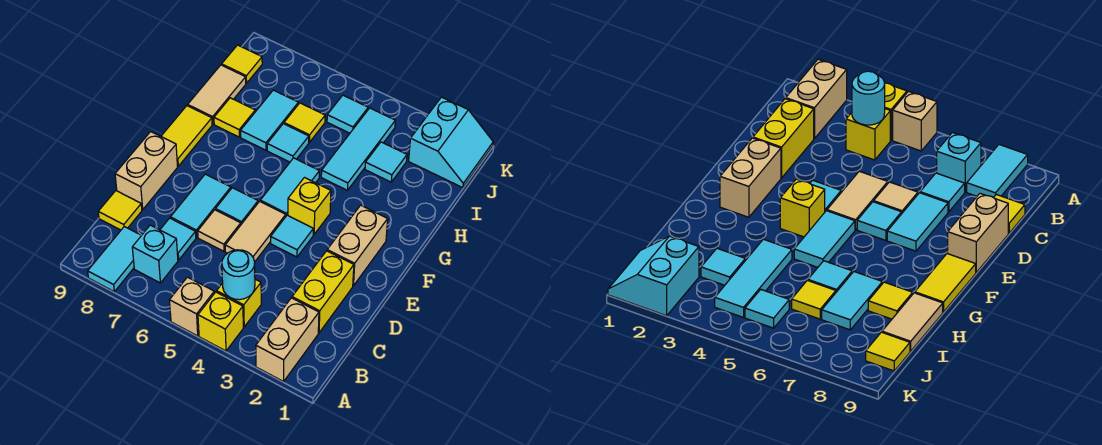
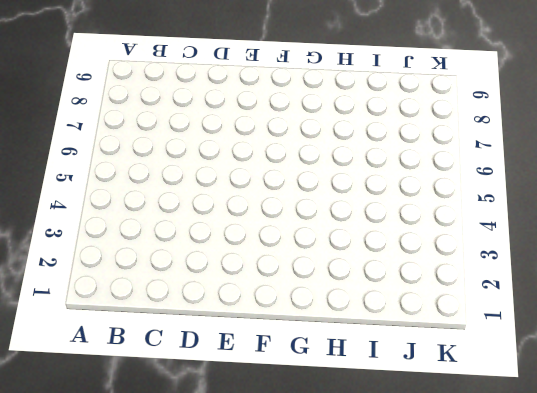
none -> tan 1x2 brick [256,298,319,382]
none -> yellow 1x1 brick [198,292,243,351]
none -> tan 1x1 brick [170,277,214,336]
none -> cyan 1x2 tile [88,227,141,292]

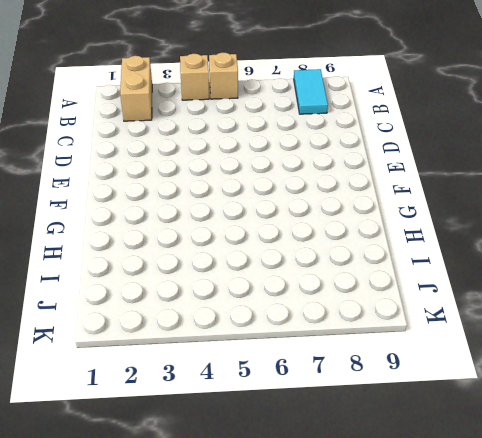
tan 1x1 brick [180,54,209,100] -> yellow 1x1 brick [198,292,243,351]
none -> yellow 1x1 brick [217,279,261,327]
none -> cyan 1x1 brick [132,225,178,283]
none -> yellow 1x2 brick [292,251,354,333]
none -> cyan 1x1 tile [160,218,196,260]

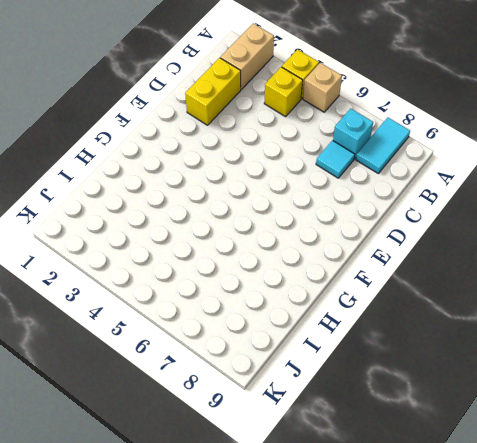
none -> yellow 1x1 tile [98,191,142,230]
none -> tan 1x2 tile [225,201,286,262]
none -> tan 1x1 tile [198,210,241,251]
none -> cyan 1x2 tile [170,174,231,237]

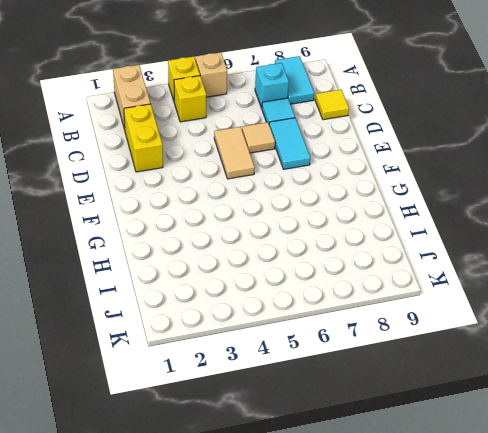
none -> tan 1x2 brick [115,132,178,210]
none -> tan 1x2 brick [327,205,388,286]
none -> cyan 1x1 tile [271,215,313,257]
none -> cyan 1x1 tile [216,188,258,224]

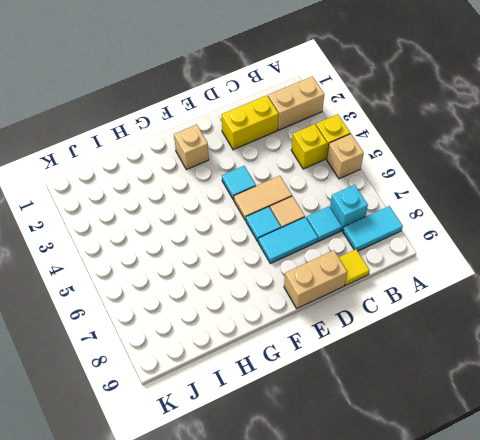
tan 1x1 brick [174,124,209,170] -> tan 1x2 brick [327,205,388,286]
none -> yellow 1x1 brick [288,178,331,234]
none -> cyan 1x2 tile [260,158,319,216]
none -> yellow 1x2 tile [161,106,212,166]
none -> cyan 1x3 tile [321,108,395,190]

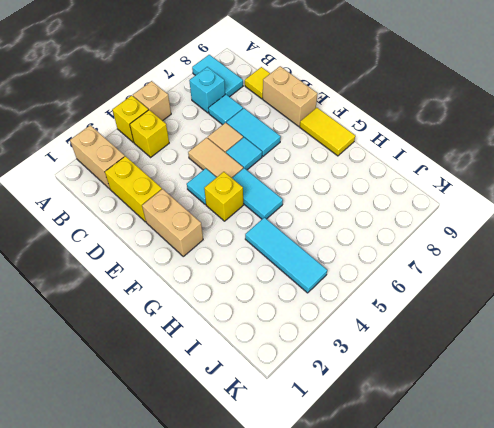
none -> cyan 1x1 tile [267,124,309,162]
none -> cyan 1x2 tile [241,90,298,150]
none -> yellow 1x1 tile [214,98,255,137]
none -> tan 1x2 tile [188,65,246,124]

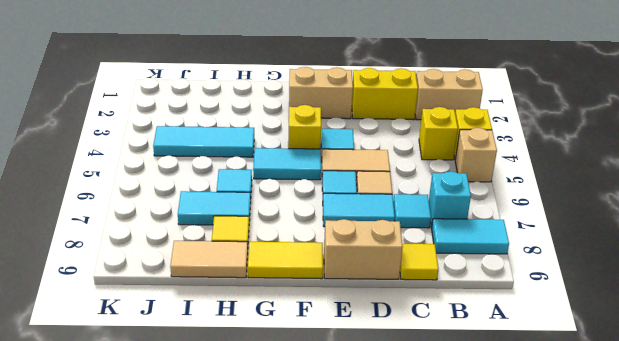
none -> cyan 1x1 tile [365,142,407,182]
none -> yellow 1x1 tile [284,103,325,142]
none -> cyan 2x2 slope [409,97,493,188]
none -> cyan 1x1 tile [327,95,368,133]

